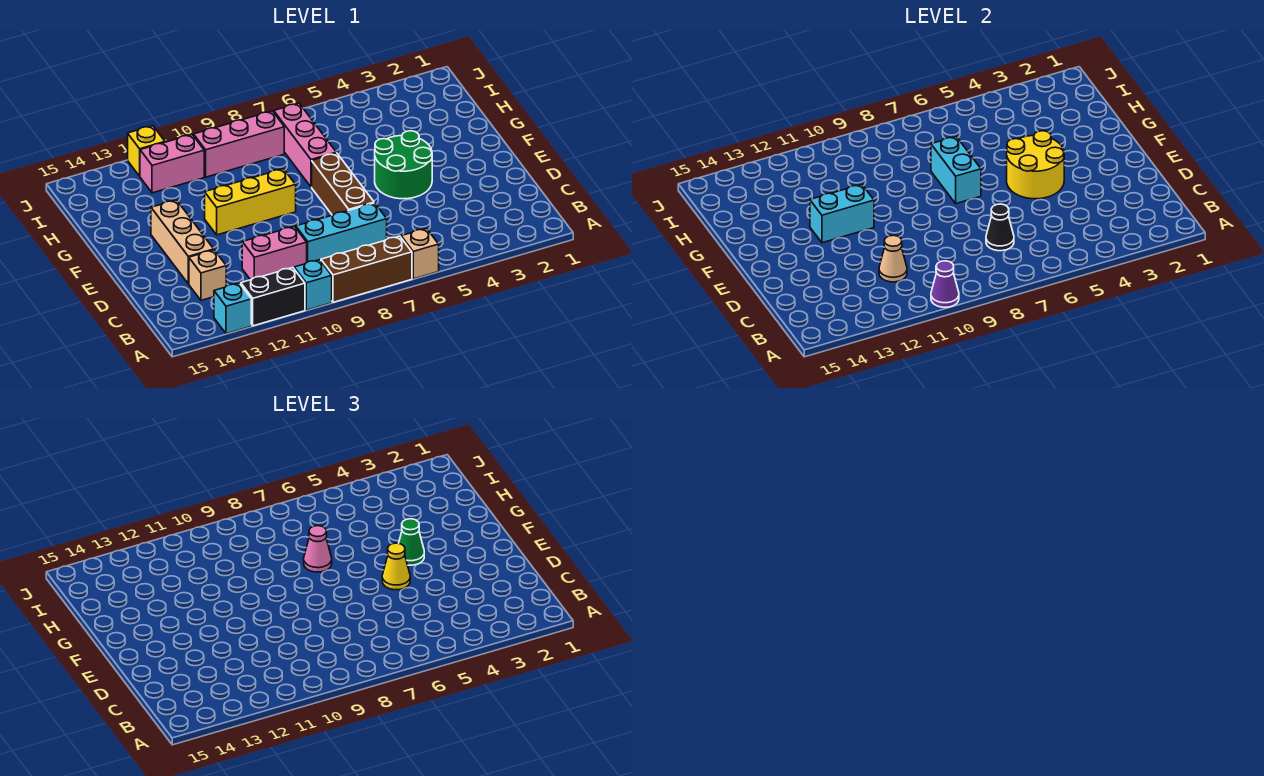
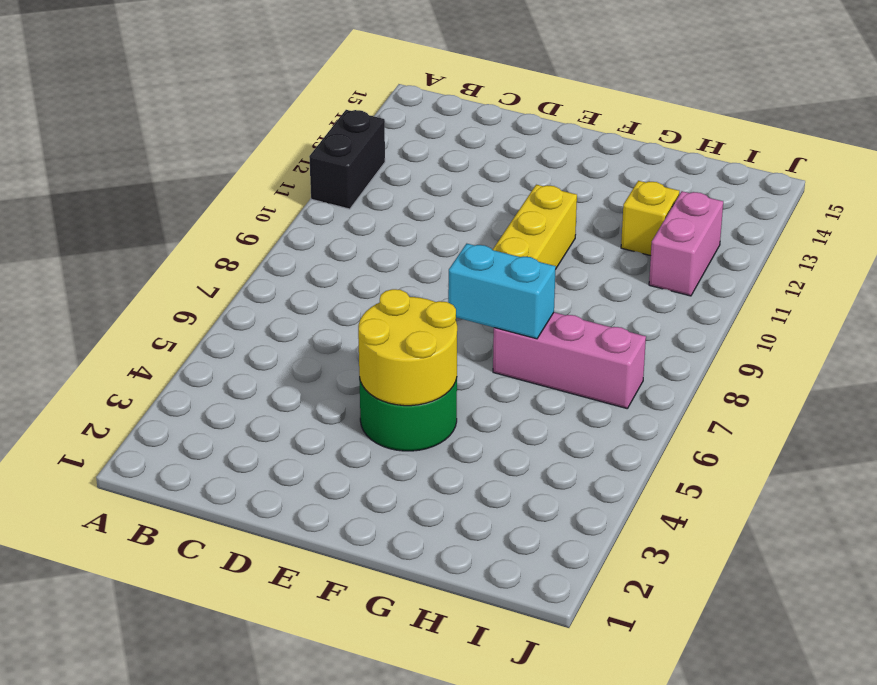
yellow 1x1 brick [621,181,680,256] -> yellow 1x1 brick moved to [128,126,165,176]
none -> tan 1x1 brick [401,228,439,279]
none -> brown 1x3 brick [321,236,412,302]
none -> cyan 1x1 brick [294,260,332,310]

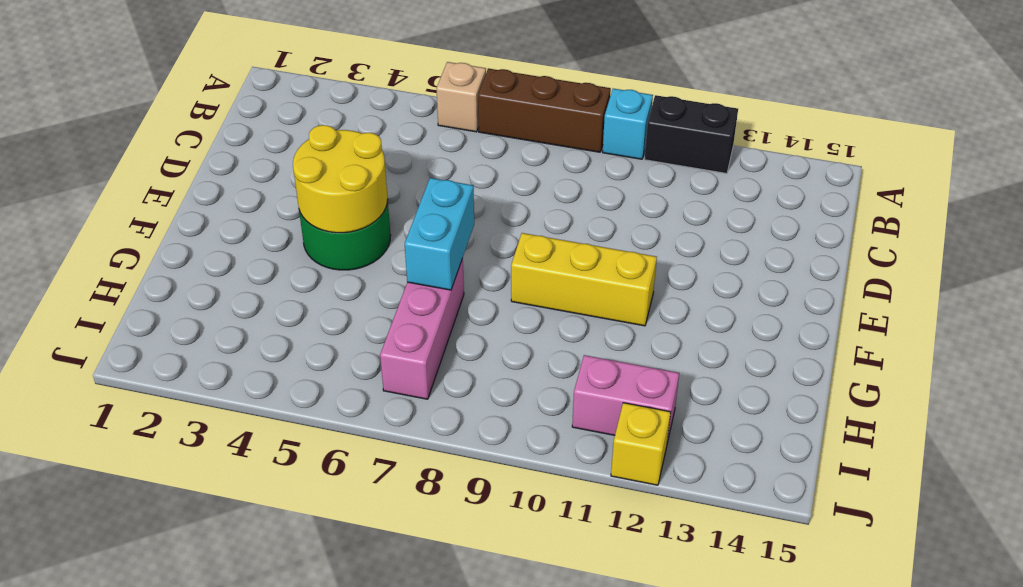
none -> cyan 1x1 brick [214,283,251,334]
none -> cyan 1x3 brick [296,203,387,262]
none -> pink 1x2 brick [242,226,307,280]

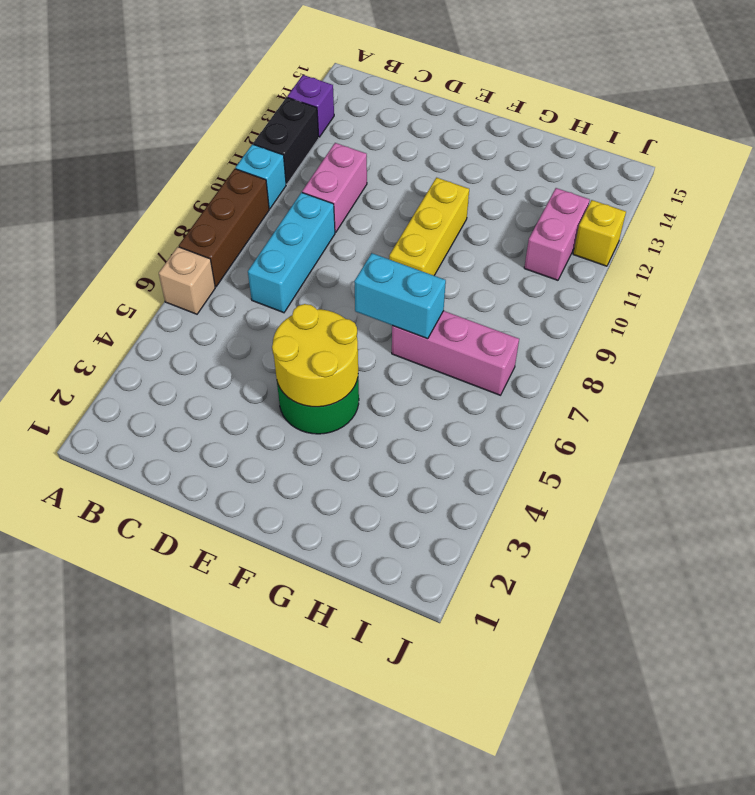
purple 1x1 brick [287,75,334,137] -> cyan 1x1 brick [214,283,251,334]
none -> tan 1x1 brick [189,250,226,300]
none -> brown 1x3 brick [312,153,374,215]
none -> tan 1x3 brick [151,200,214,284]

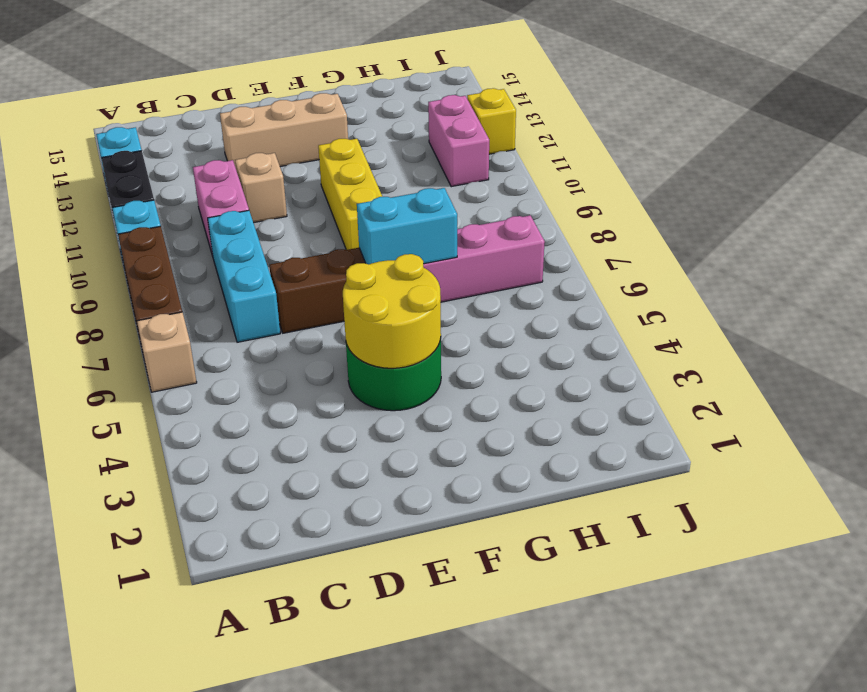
tan 1x1 brick [235,153,287,223] -> tan 1x1 brick moved to [189,250,226,300]
none -> pink 1x3 brick [194,111,284,177]
none -> purple 1x1 cone [931,261,959,307]
none -> black 1x1 cone [986,204,1014,251]

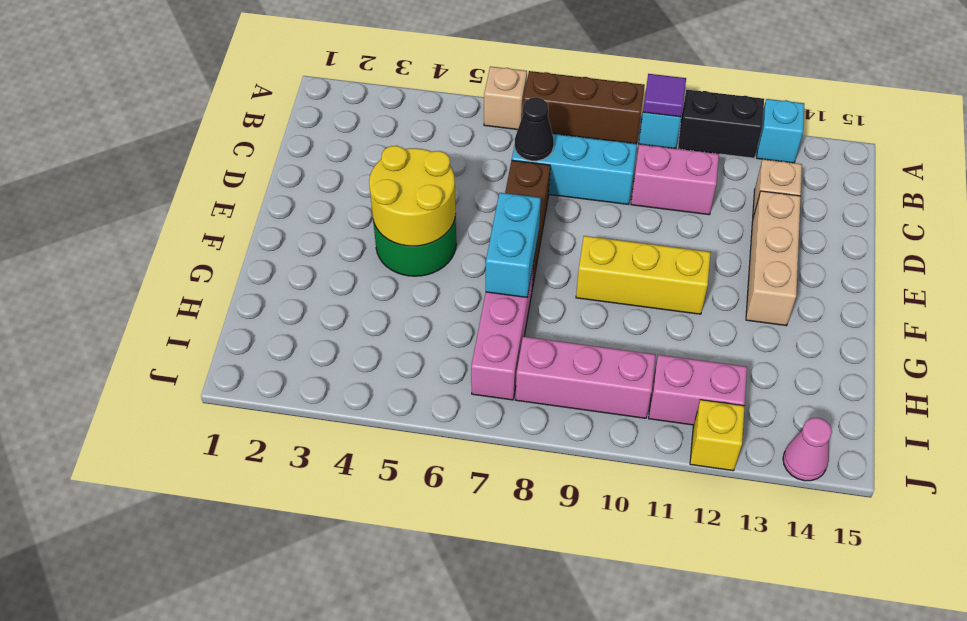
purple 1x1 tile [643,74,686,117] -> purple 1x1 cone [931,261,959,307]
pink 1x1 cone [783,418,832,481] -> pink 1x1 cone moved to [304,526,332,572]
none -> tan 1x1 cone [879,235,907,282]
none -> cyan 1x2 brick [810,184,874,243]
none -> yellow 1x1 cone [382,543,410,590]

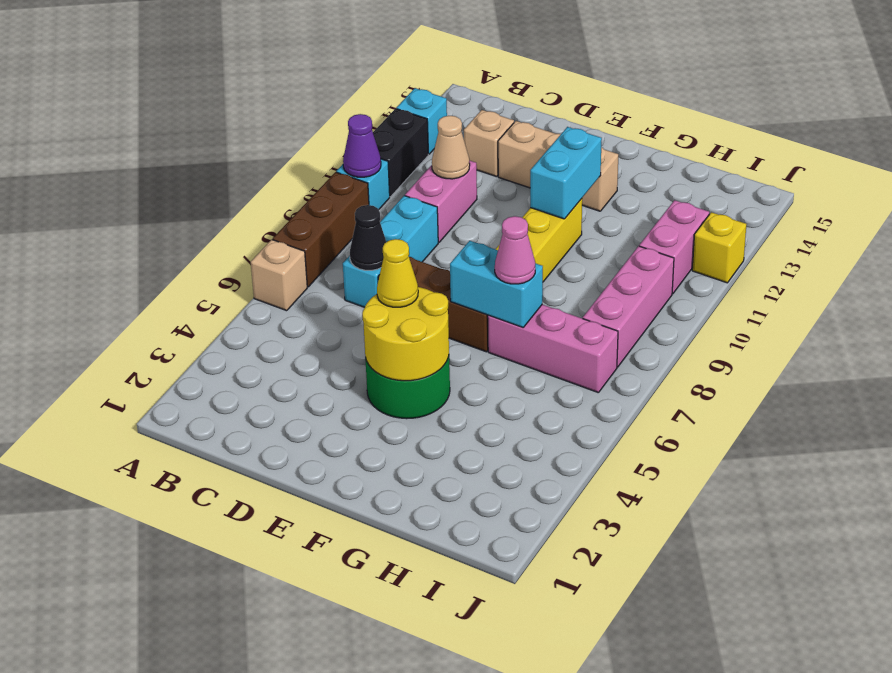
none -> green 1x1 cone [399,519,424,565]

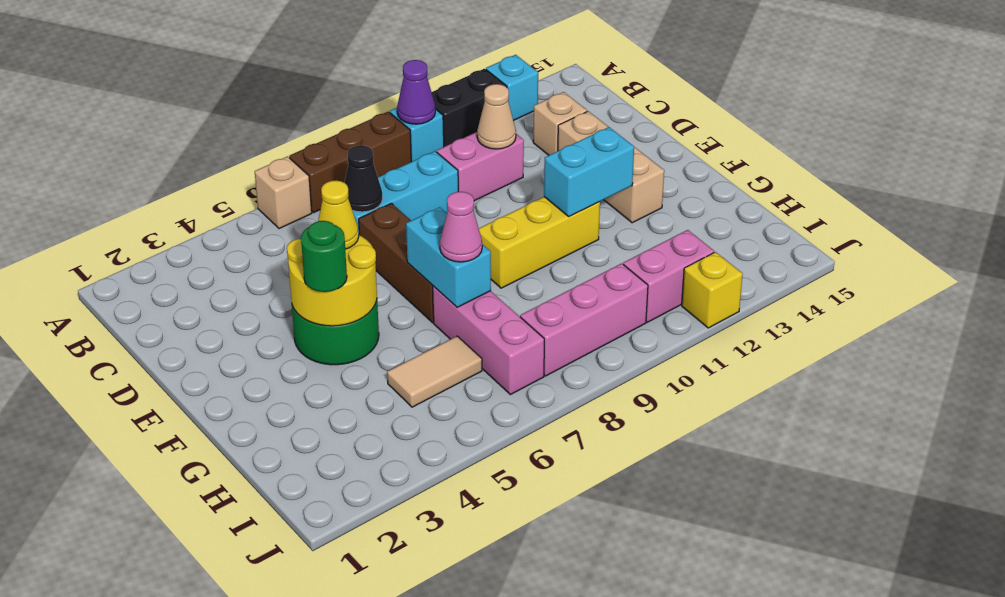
green 1x1 round brick [301,221,347,292] -> green 1x1 cone [399,519,424,565]
tan 1x2 tile [387,336,482,407] -> none

